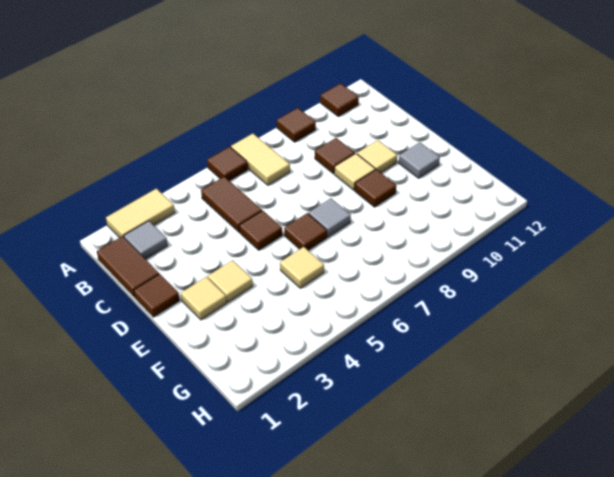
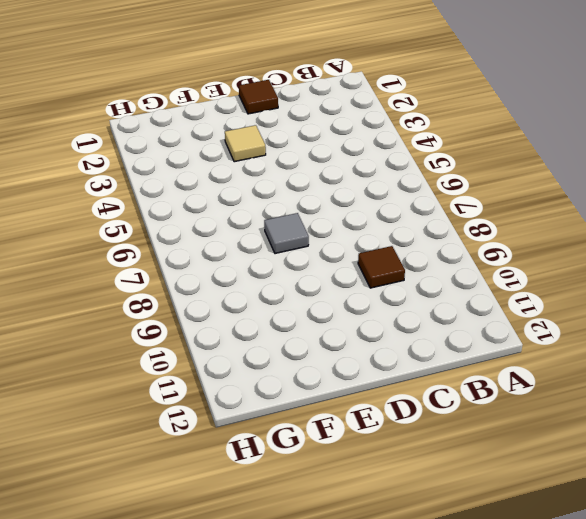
none -> tan 1x2 tile [106,189,175,238]
none -> brown 1x1 tile [207,147,248,181]
none -> tan 1x2 tile [231,134,290,185]

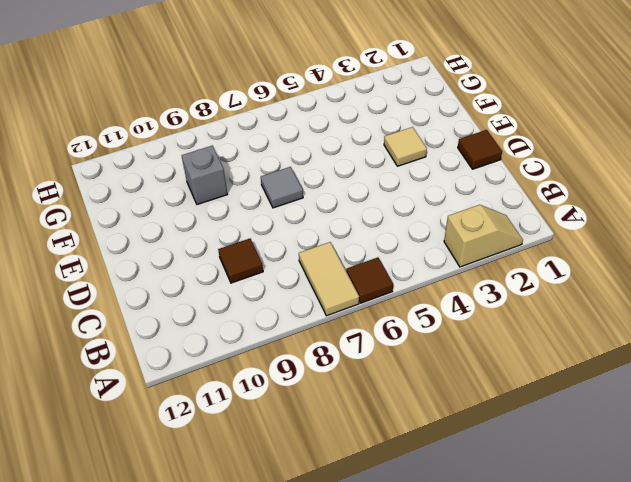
tan 1x2 slope [444,205,523,267] -> tan 1x2 tile [106,189,175,238]
grey 1x1 brick [182,146,227,205] -> none
none -> brown 1x1 tile [277,108,316,142]
none -> brown 1x1 tile [320,83,359,116]
none -> brown 1x2 tile [97,236,159,297]

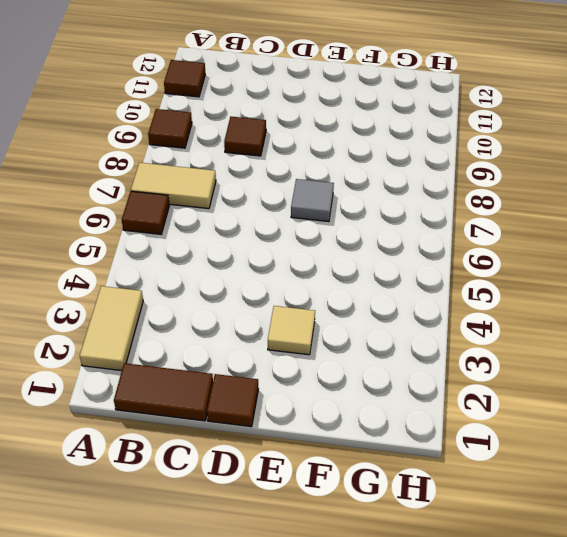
none -> grey 1x1 tile [124,221,168,259]
none -> brown 1x2 tile [201,177,262,232]
none -> brown 1x1 tile [239,211,282,250]

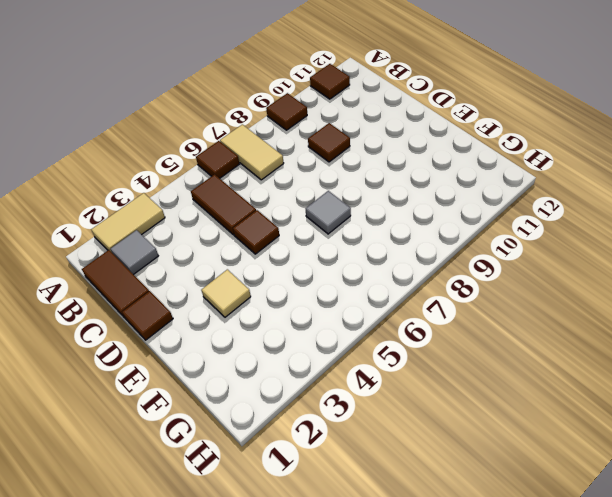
none -> tan 1x1 tile [334,154,375,190]
none -> tan 1x1 tile [357,140,397,173]
none -> tan 1x1 tile [181,277,226,320]

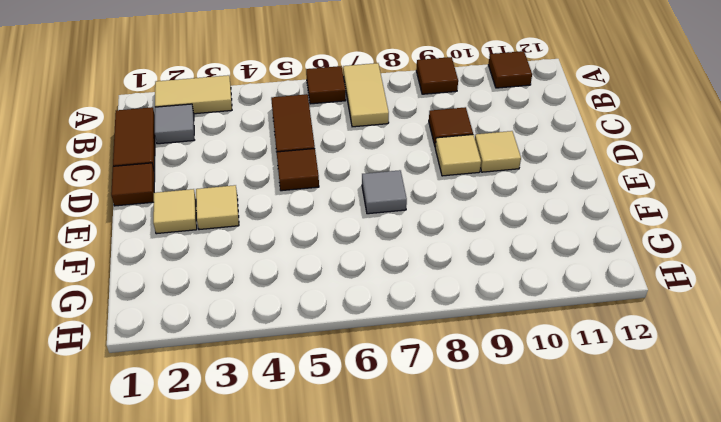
none -> brown 1x1 tile [284,213,327,250]
none -> brown 1x1 tile [355,169,396,207]
none -> grey 1x1 tile [399,142,440,178]

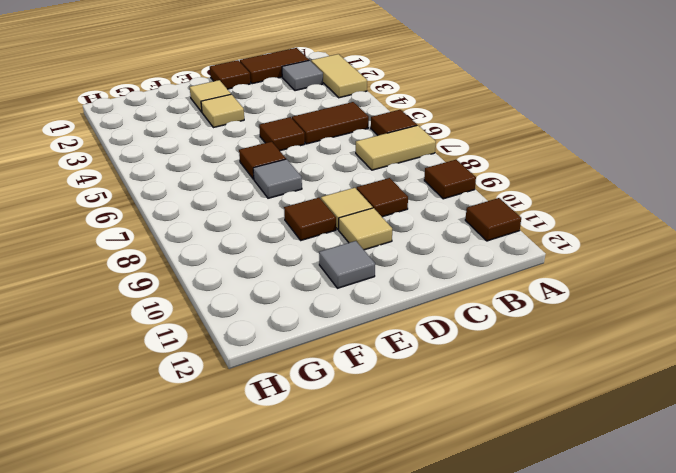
none -> tan 1x1 tile [280,247,324,288]

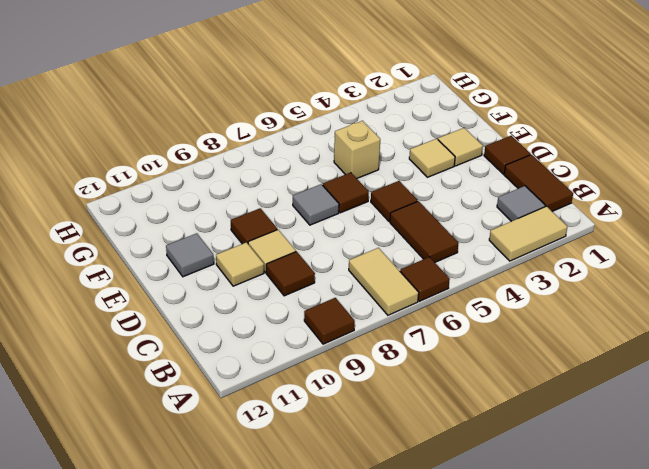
tan 1x1 brick [334,121,380,178] -> tan 1x1 tile [280,247,324,288]
none -> brown 1x1 tile [320,83,359,116]

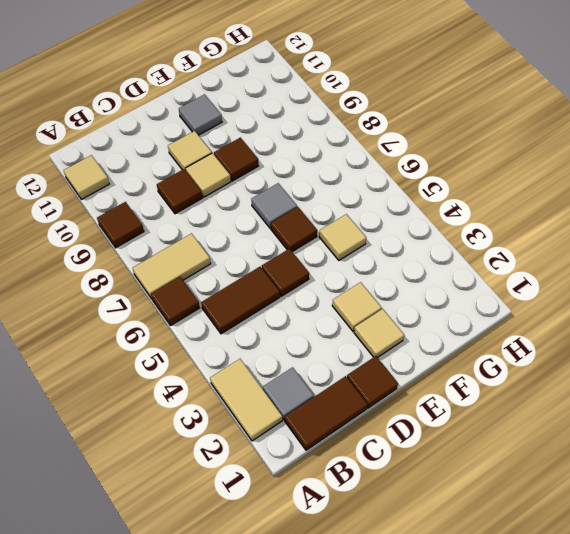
tan 1x1 tile [63,155,109,199] -> brown 1x1 tile [320,83,359,116]

